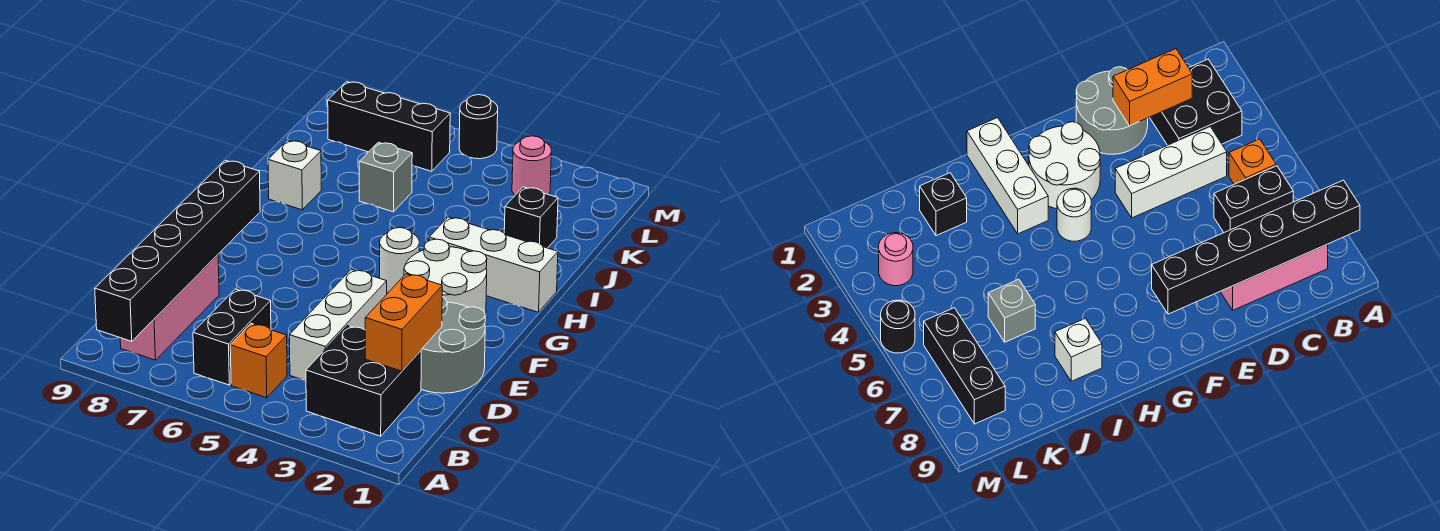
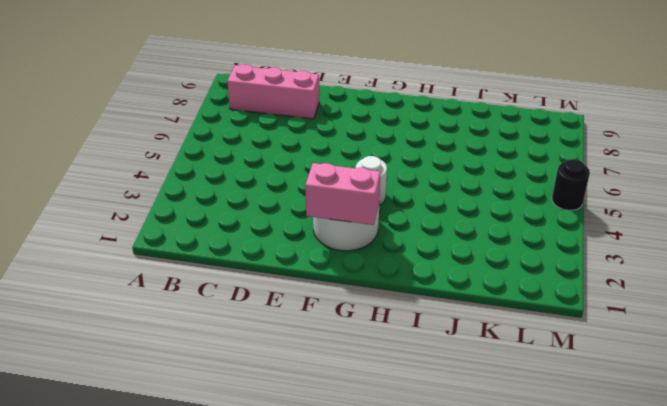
pink 1x2 brick [305,163,380,225] -> none
none -> black 2x2 brick [306,326,421,436]
none -> orange 1x1 brick [230,324,287,398]
none -> black 1x2 brick [193,289,271,385]

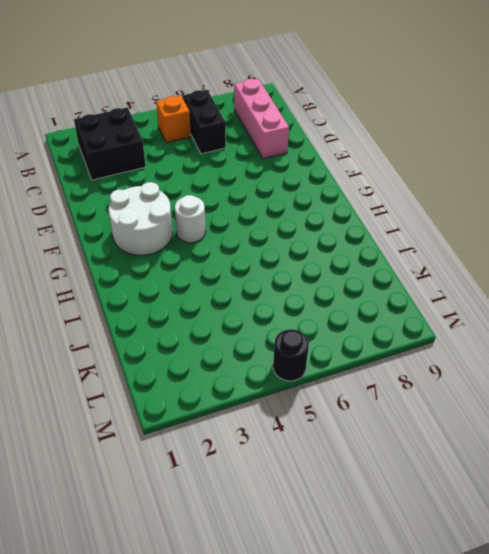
none -> white 1x3 brick [290,269,387,381]
none -> grey 2x2 round brick [421,297,485,393]
none -> white 1x3 brick [429,217,558,312]

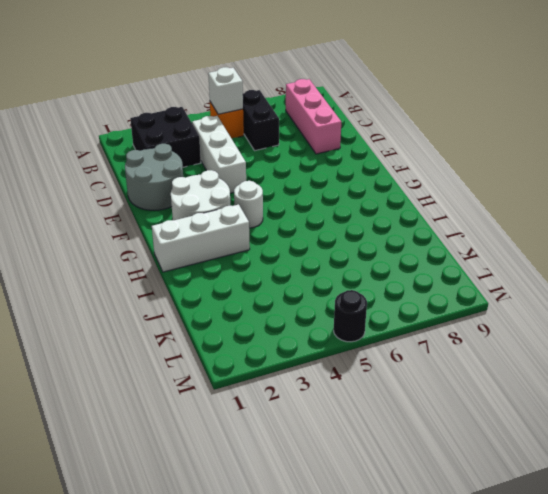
white 1x1 brick [208,67,243,114] -> white 1x1 brick moved to [268,140,321,210]
none -> black 1x1 brick [504,187,558,248]
none -> grey 1x1 brick [359,142,412,212]
none -> pink 1x1 round brick [512,136,551,195]

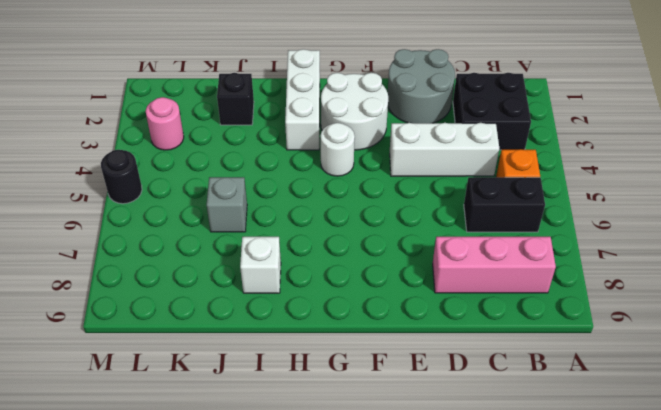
none -> black 1x3 brick [328,82,450,171]
none -> black 1x6 brick [95,160,260,341]
none -> orange 1x2 brick [365,274,442,371]

